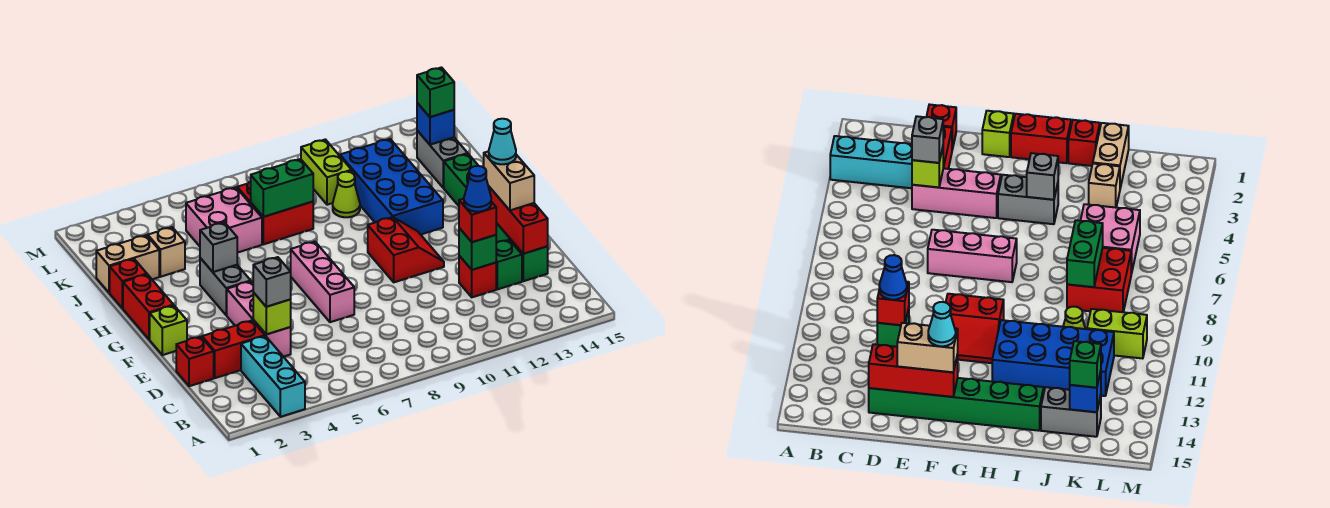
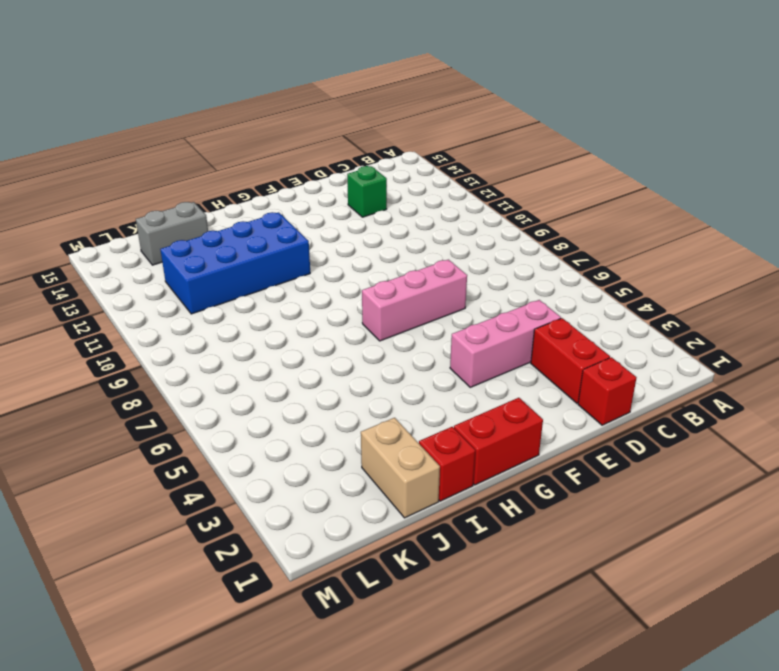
none -> cyan 1x3 brick [241,336,305,417]
none -> red 1x1 brick [459,256,496,297]
none -> green 1x6 brick [444,154,548,281]
none -> lime 1x1 brick [150,306,187,355]

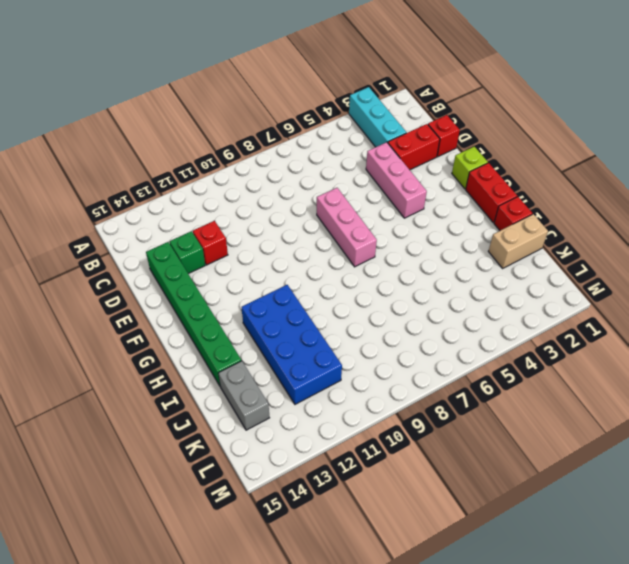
none -> red 2x2 slope [368,217,444,282]
none -> grey 1x2 brick [200,258,250,315]
none -> tan 1x1 brick [148,227,185,277]
none -> pink 2x2 brick [186,187,262,253]

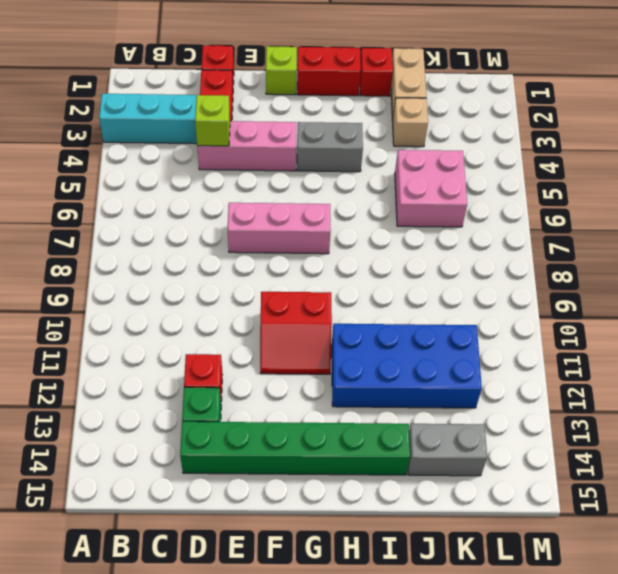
none -> red 2x2 brick [237,182,313,244]
none -> lime 1x1 cone [333,172,360,217]
none -> lime 1x2 brick [301,139,352,205]
none -> green 1x1 brick [459,228,496,270]

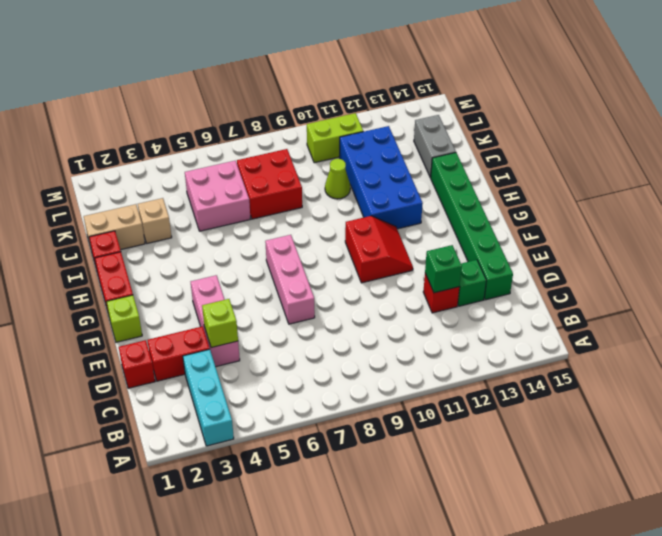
lime 1x2 brick [307,113,363,163] -> lime 1x2 brick turned to [301,139,352,205]
none -> grey 1x2 brick [200,258,250,315]
none -> red 1x3 brick [488,186,548,254]
none -> grey 1x1 brick [200,223,237,272]
none -> green 1x2 brick [251,159,313,217]

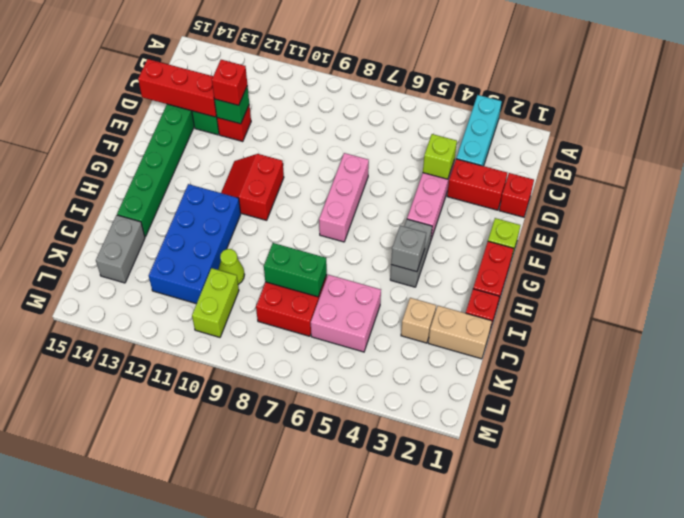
red 1x3 brick [138,59,217,117] -> red 1x3 brick turned to [488,186,548,254]
none -> blue 1x1 brick [417,103,454,145]
none -> grey 1x1 brick [253,257,291,307]
none -> tan 1x2 brick [484,151,534,210]
none -> green 1x1 brick [417,67,454,117]

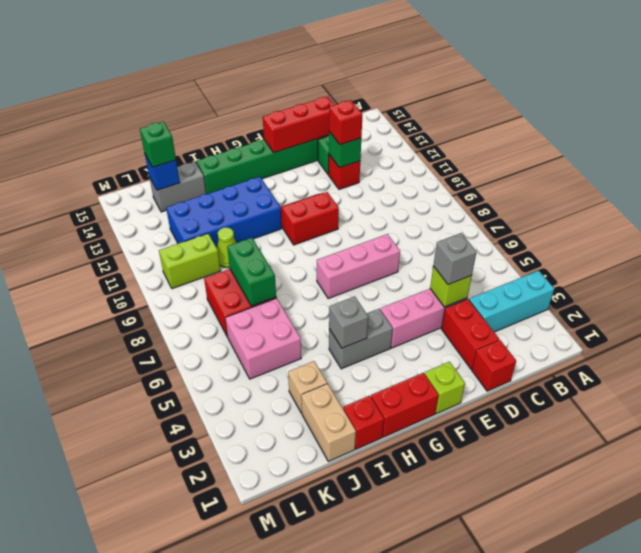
none -> tan 1x2 brick [484,151,534,210]
none -> blue 1x1 cone [464,166,491,212]
none -> cyan 1x1 cone [489,119,516,164]

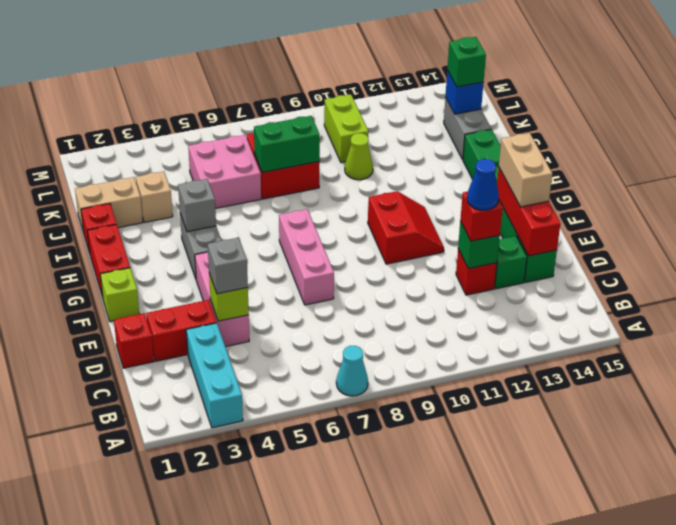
cyan 1x1 cone [336,346,368,396] -> cyan 1x1 cone moved to [489,119,516,164]
none -> blue 2x4 brick [340,139,443,234]

